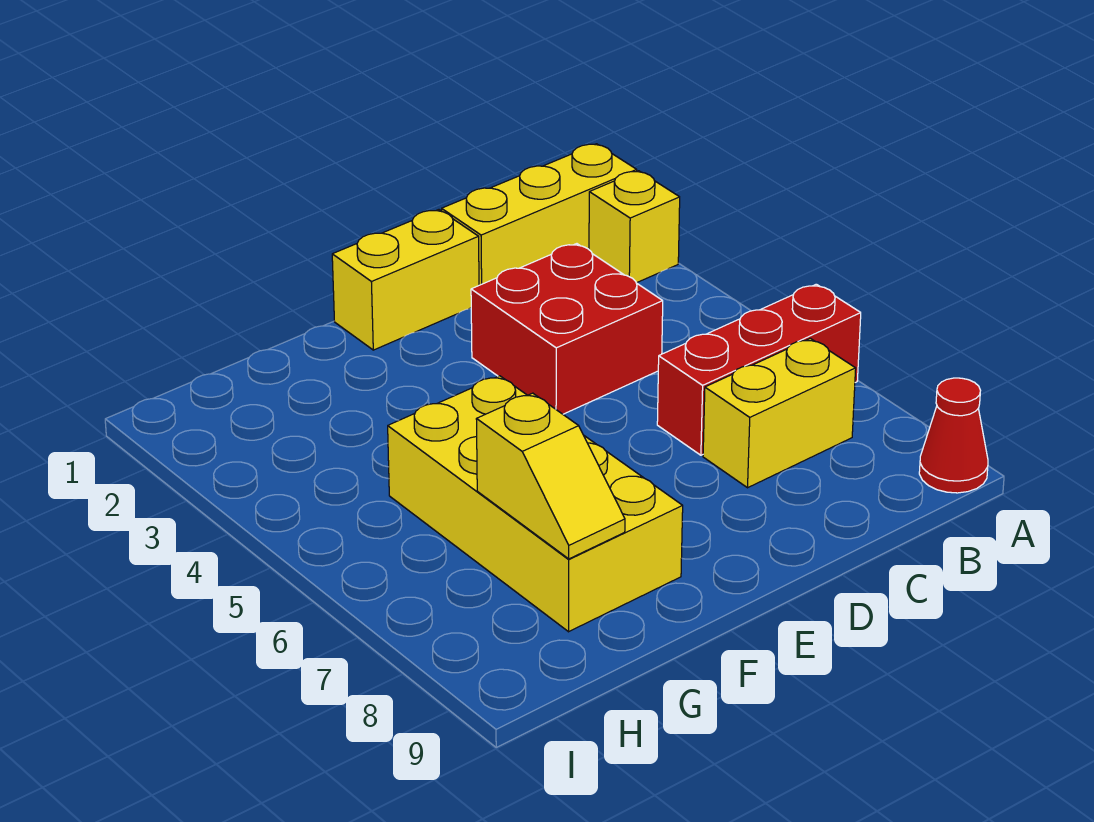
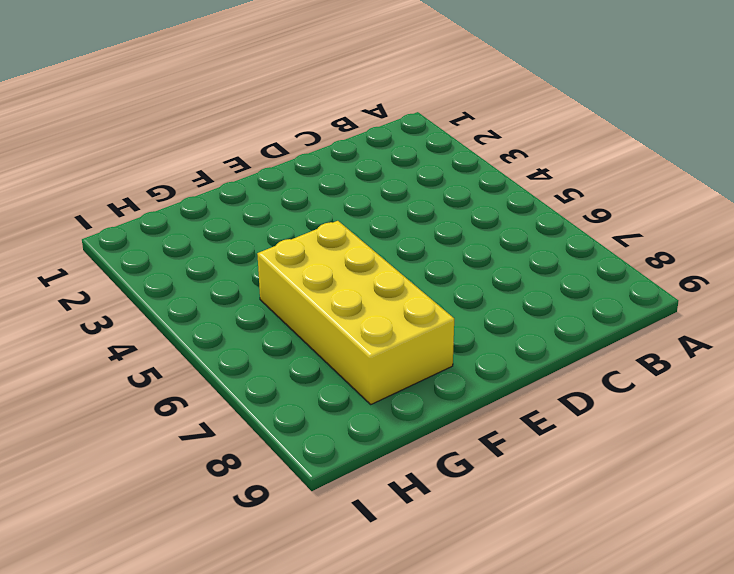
none -> yellow 1x3 brick [442,144,637,285]
none -> yellow 1x1 brick [589,171,680,283]

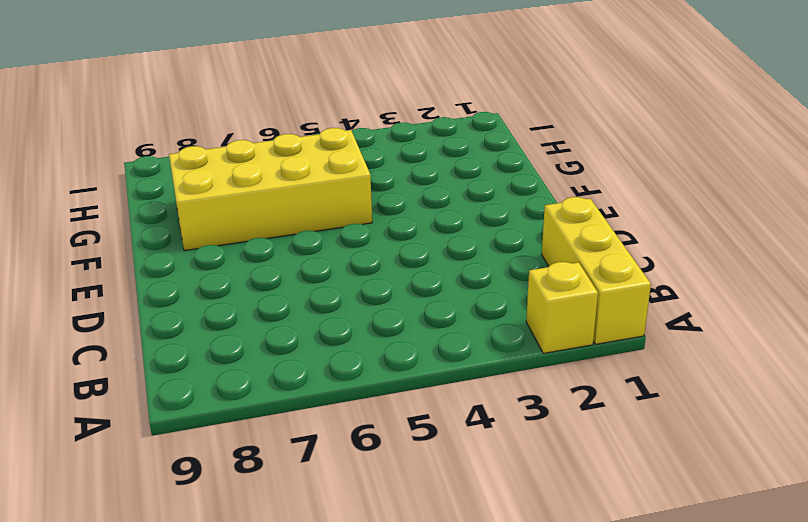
none -> red 1x3 brick [657,284,861,455]
none -> red 1x1 cone [919,378,988,493]

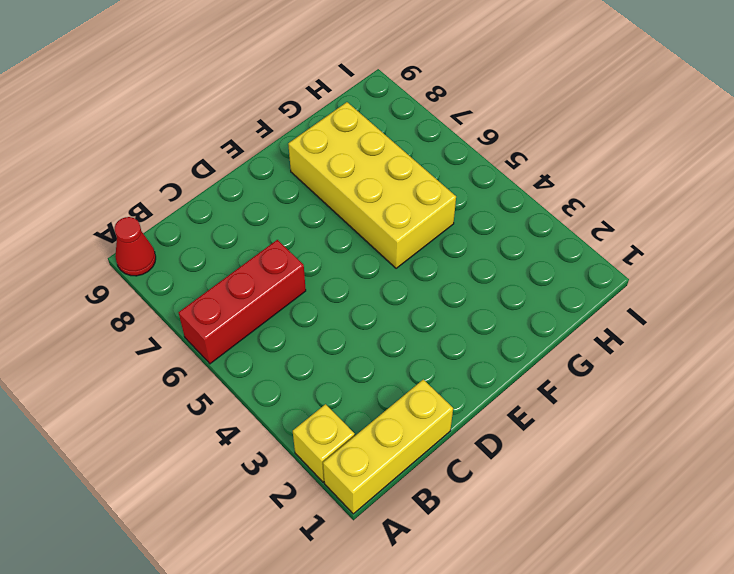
none -> yellow 1x2 brick [703,338,856,488]
none -> red 2x2 brick [471,244,663,414]

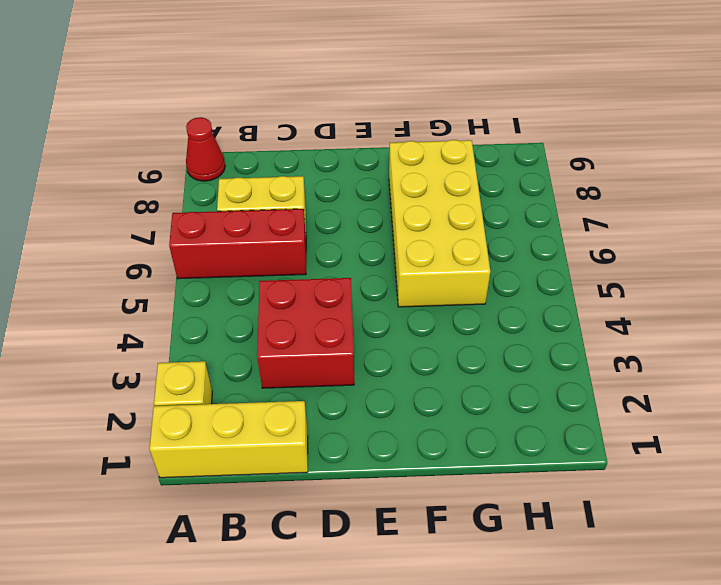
none -> yellow 1x2 brick [332,210,479,350]
none -> yellow 1x2 slope [476,393,625,559]

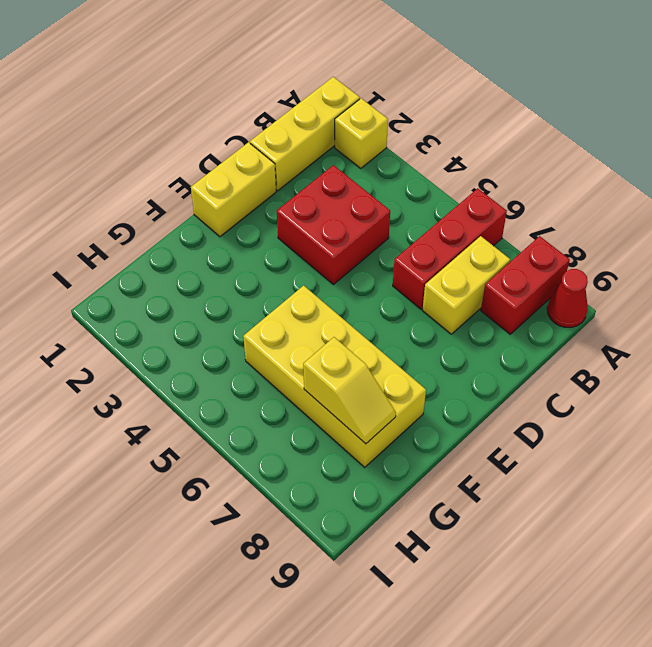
red 1x2 brick [481,236,570,334] -> none

